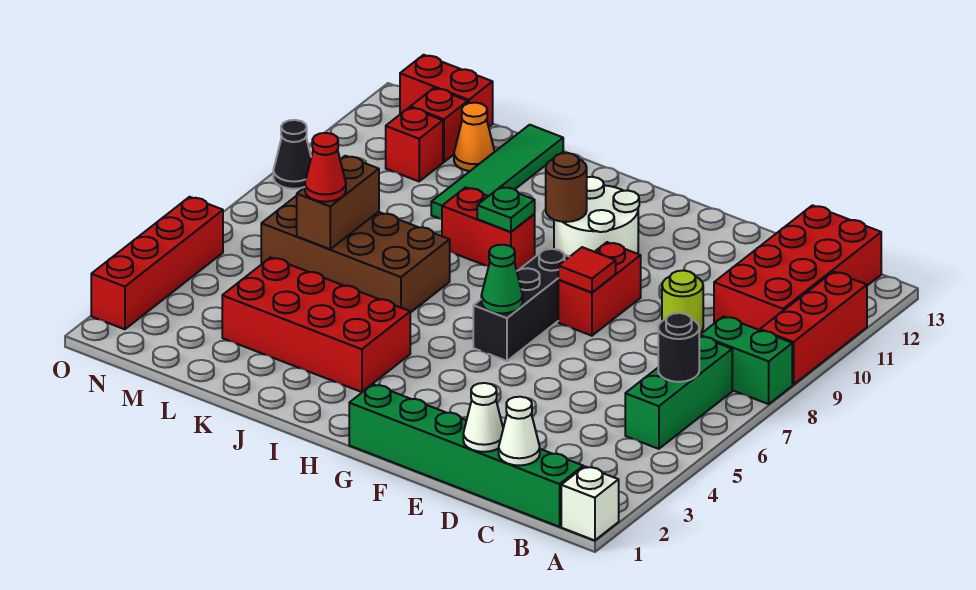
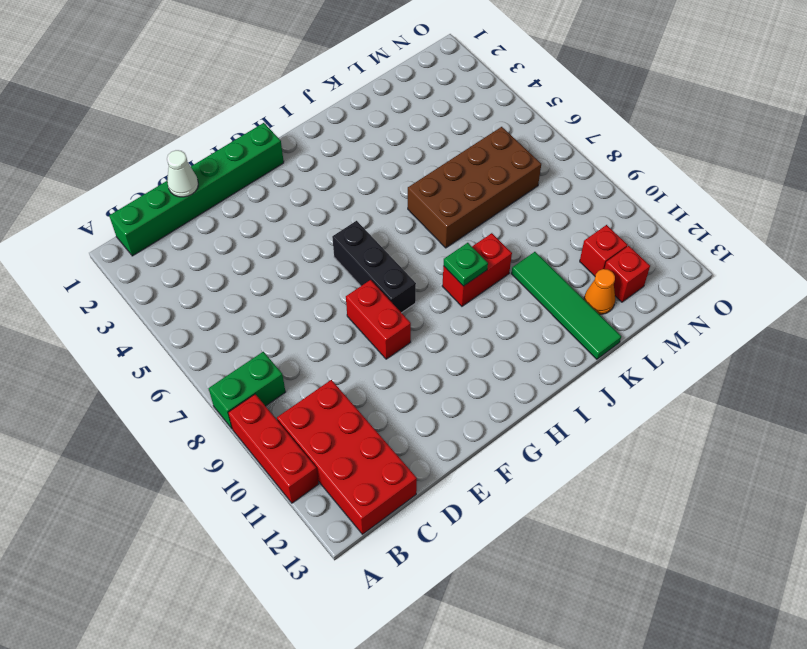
none -> white 1x1 brick [561,466,619,540]
none -> green 1x3 brick [625,336,732,449]
none -> lime 1x1 round brick [662,270,703,334]

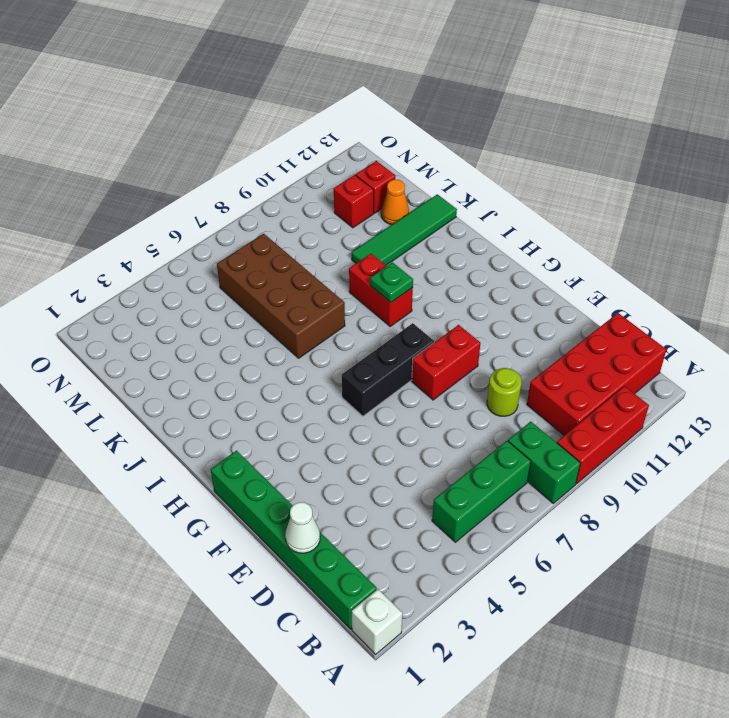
none -> white 2x2 round brick [554,177,639,257]
none -> red 2x4 brick [222,257,410,392]
none -> red 1x2 brick [400,55,493,127]

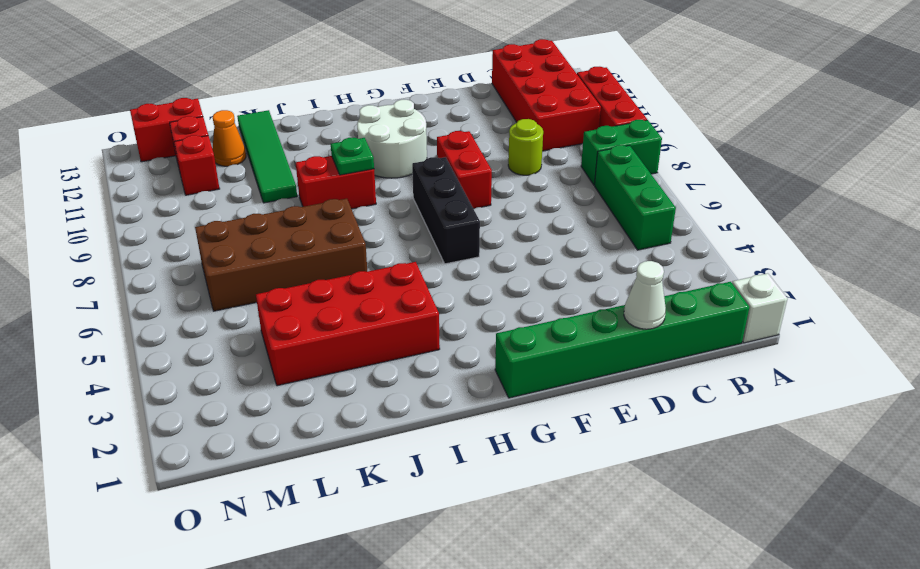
none -> red 1x4 brick [91,197,223,329]
none -> black 1x1 cone [273,120,311,189]
none -> black 1x1 round brick [658,313,699,382]

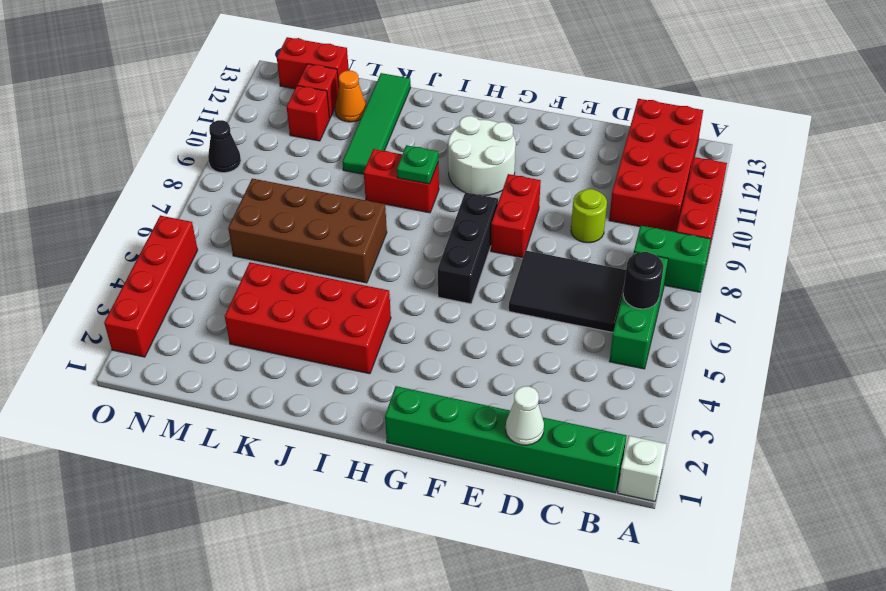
black 2x3 tile [509,251,626,332] -> none
none -> white 1x1 cone [499,397,540,466]
none -> red 1x1 tile [558,247,616,292]
none -> green 1x1 cone [481,245,523,313]

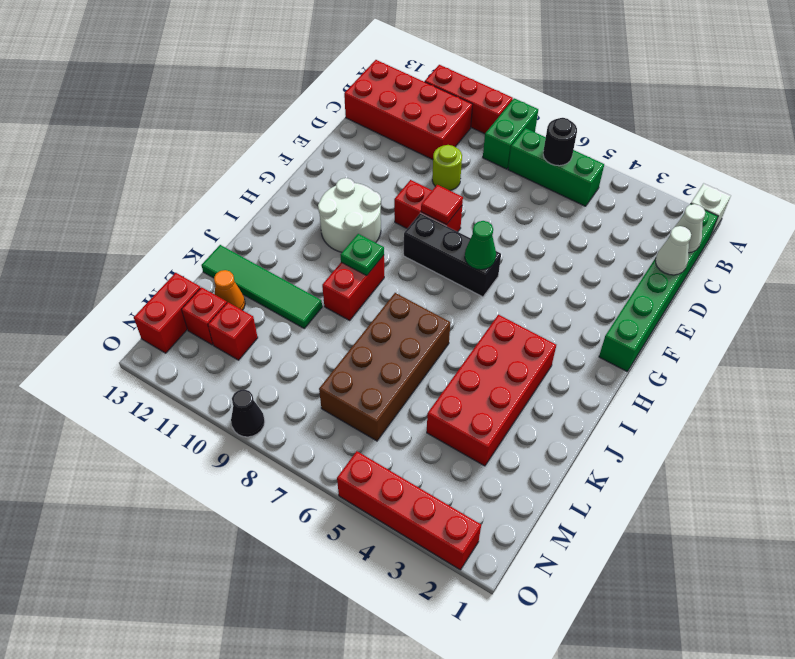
none -> brown 1x1 round brick [546,153,587,222]
none -> brown 1x2 brick [297,156,379,249]
none -> red 1x1 cone [305,133,346,202]

